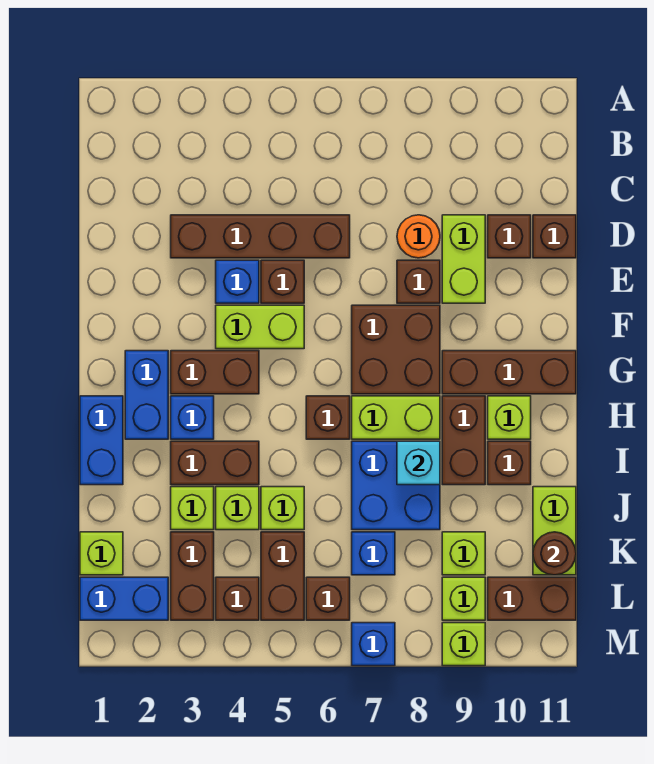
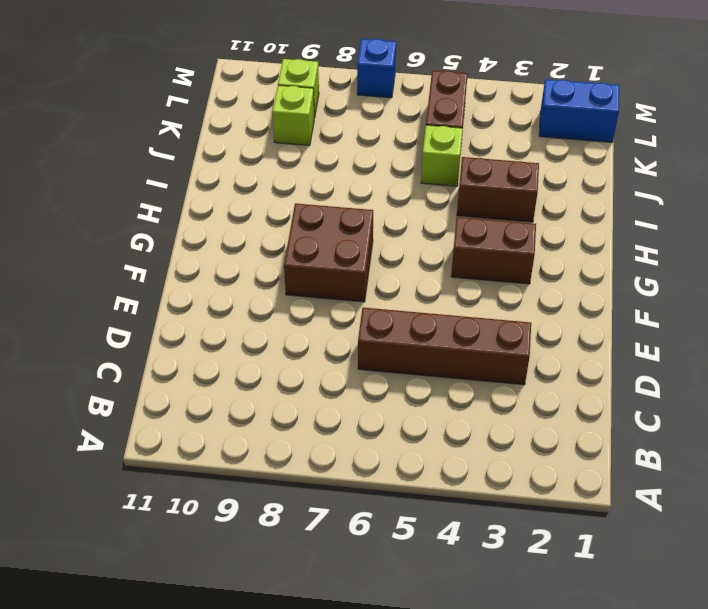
none -> orange 1x1 round brick [397,215,440,258]
none -> lime 1x2 brick [442,215,485,303]
none -> brown 1x1 brick [488,215,531,258]
none -> brown 1x1 brick [533,215,576,258]

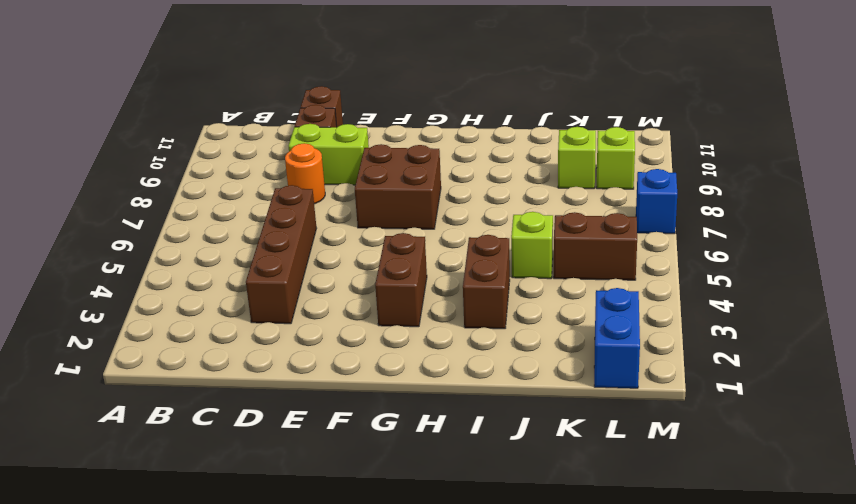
none -> blue 1x1 brick [216,260,259,303]
none -> brown 1x1 brick [261,260,304,303]
none -> brown 1x1 brick [397,260,440,303]
none -> lime 1x2 brick [216,305,304,349]

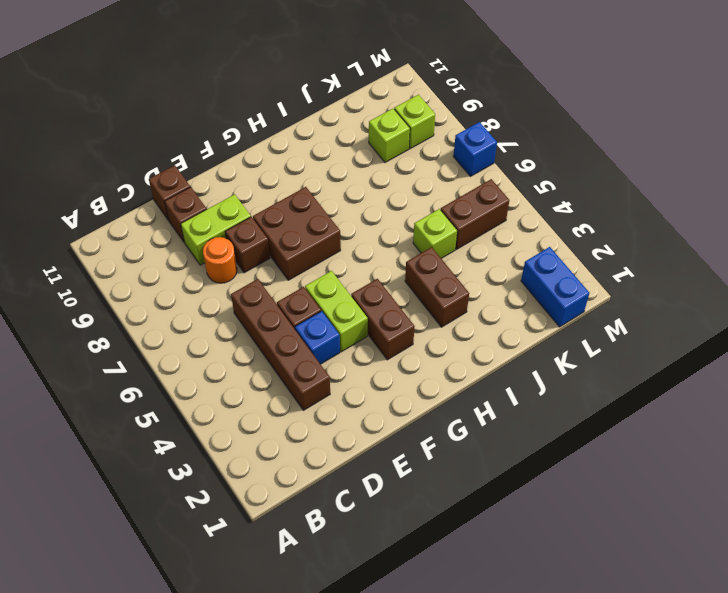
none -> blue 1x2 brick [125,351,168,439]
none -> brown 1x3 brick [442,351,576,394]
none -> blue 1x2 brick [80,396,123,485]
none -> blue 1x1 brick [171,396,214,439]

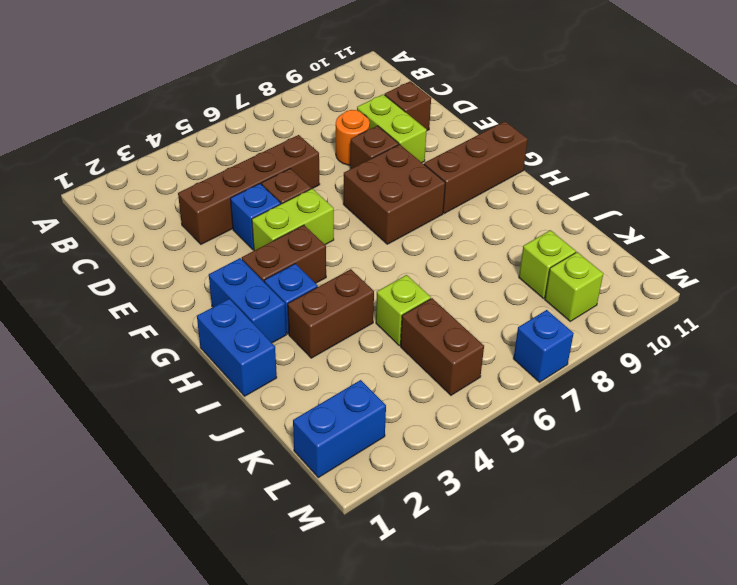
none -> brown 1x1 brick [533,215,576,258]
none -> brown 1x1 brick [306,396,350,439]
none -> lime 1x2 brick [352,396,440,439]
none -> brown 1x2 brick [442,396,485,485]

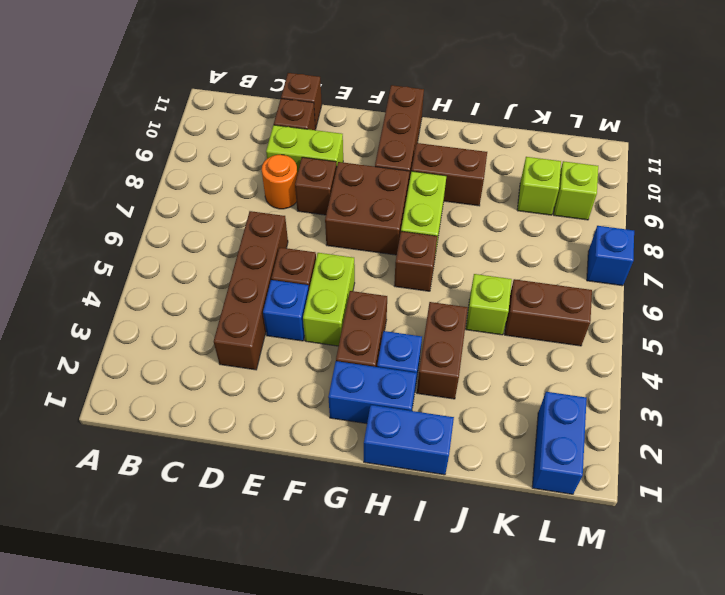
none -> lime 1x1 brick [488,396,531,439]
none -> blue 2x2 brick [352,441,440,530]
none -> brown 1x1 brick [488,441,531,485]
none -> lime 1x1 brick [171,487,214,530]

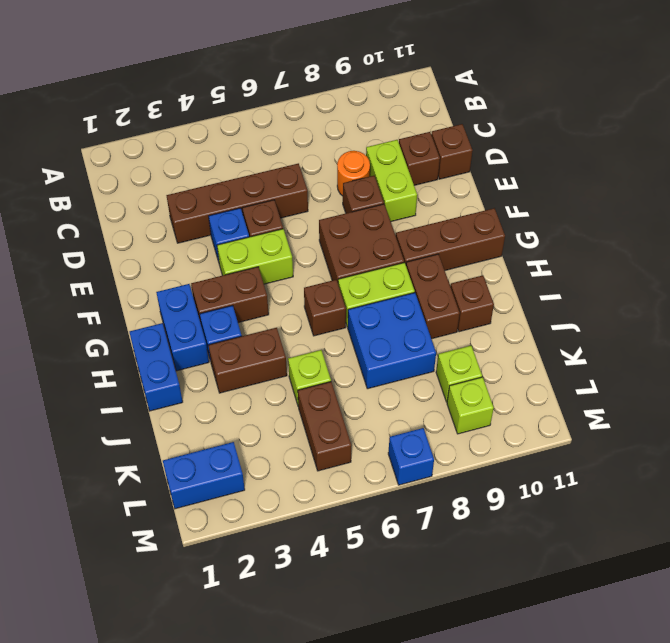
none -> lime 1x1 brick [488,396,531,439]
none -> lime 1x1 brick [171,487,214,530]
none -> lime 1x1 brick [216,487,259,530]
none -> lime 1x2 brick [533,487,576,575]

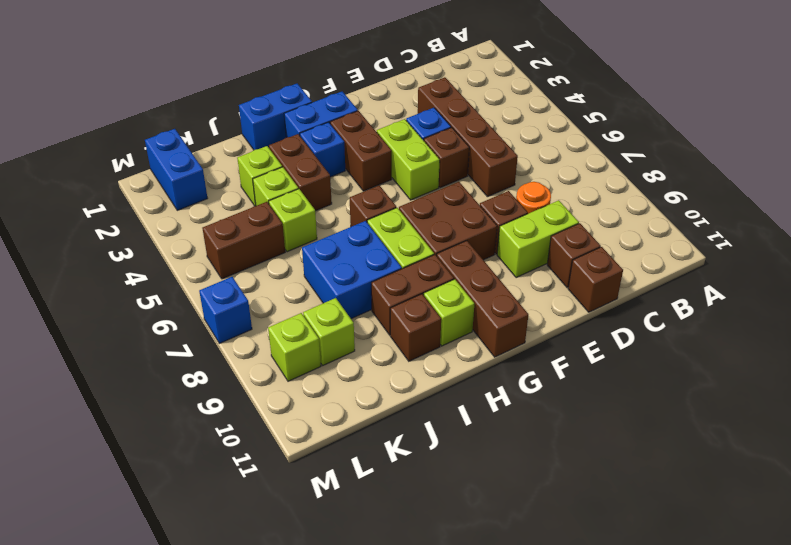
none -> lime 1x2 brick [533,487,576,575]
none -> lime 1x1 brick [80,532,123,575]
none -> brown 1x2 brick [171,532,214,620]
none -> blue 1x1 brick [352,532,395,575]

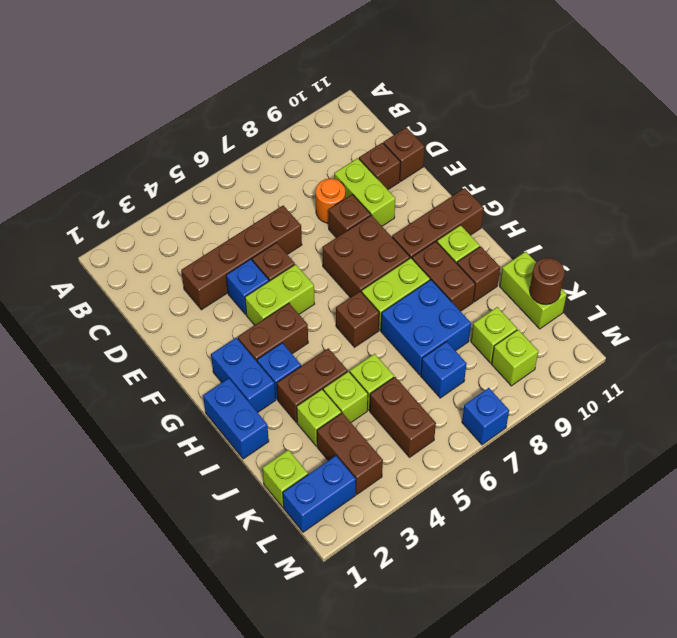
none -> brown 1x1 brick [216,577,259,620]
none -> brown 1x1 brick [306,577,350,620]
none -> brown 1x2 brick [488,577,576,620]
none -> lime 1x1 brick [442,623,485,666]

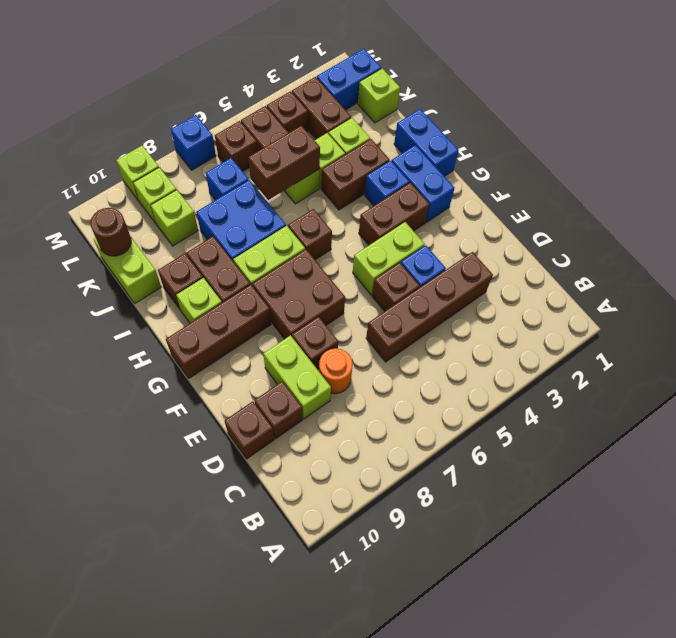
brown 1x2 brick [248,126,320,200] -> brown 1x2 brick moved to [488,577,576,620]
none -> cyan 1x1 brick [397,441,440,485]

